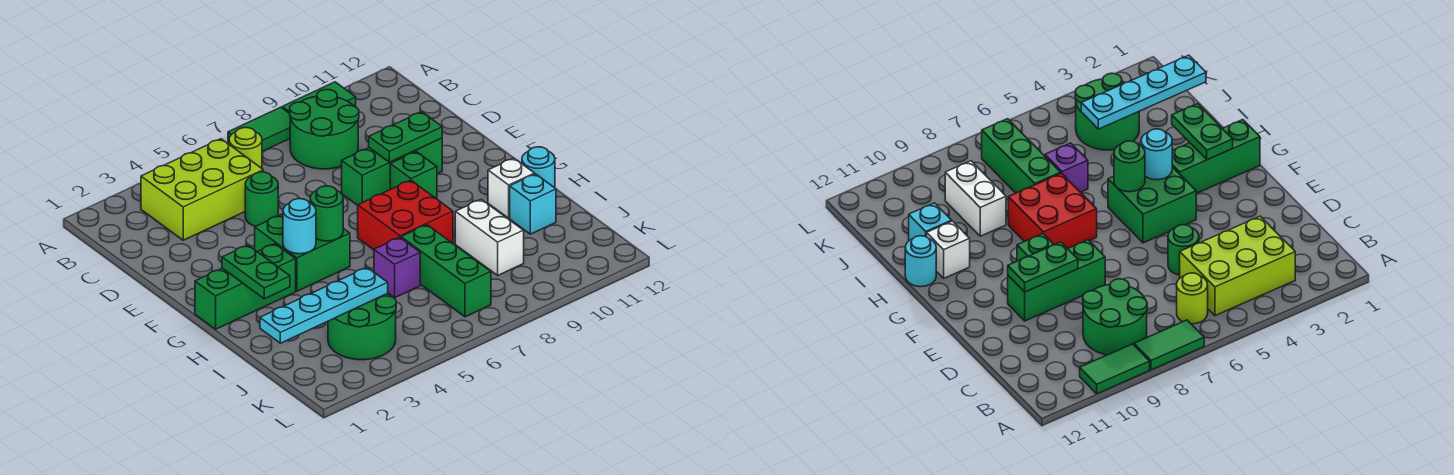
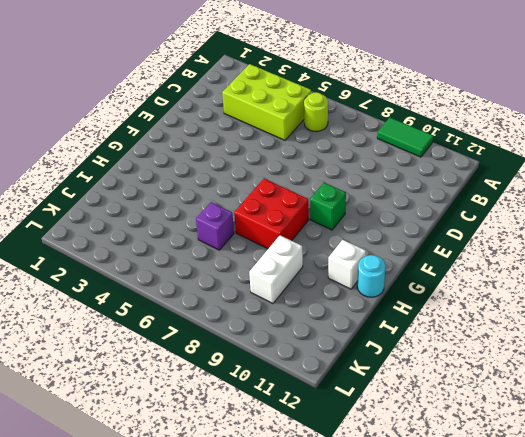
none -> green 1x2 tile [228,107,290,151]
none -> green 2x2 round brick [290,89,359,169]
none -> green 1x1 round brick [245,172,278,226]

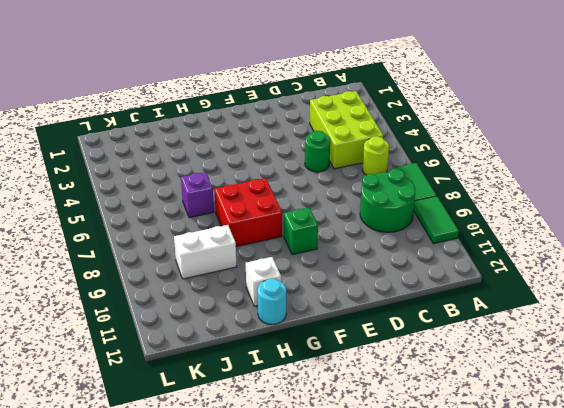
none -> green 1x3 brick [342,138,442,205]
none -> green 2x2 brick [255,214,350,291]
none -> green 1x3 brick [195,244,296,329]

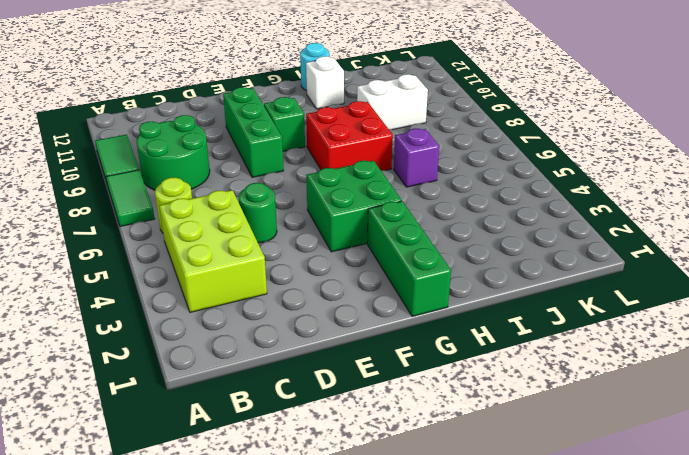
none -> green 1x3 brick [401,225,491,317]
none -> cyan 1x1 brick [510,174,556,234]
none -> green 2x2 round brick [328,294,396,360]

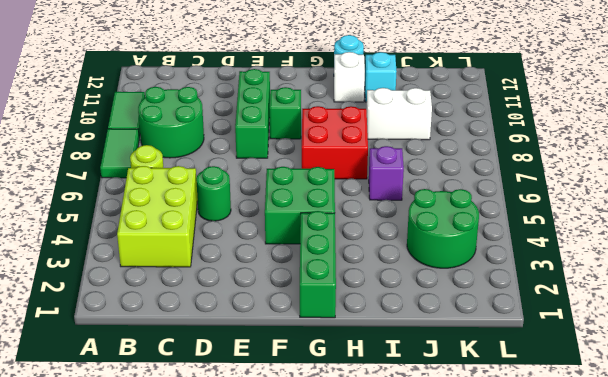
none -> green 1x3 brick [401,225,491,317]
none -> green 1x2 plate [369,112,442,162]
none -> green 1x2 plate [222,245,290,299]

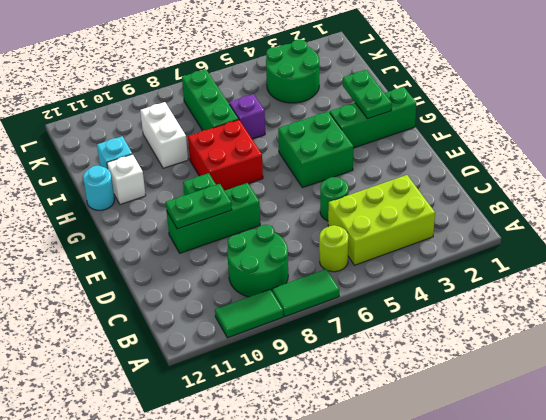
none -> cyan 1x1 round brick [283,199,316,254]
none -> green 1x1 round brick [310,186,343,241]
none -> cyan 1x4 plate [260,268,388,343]

